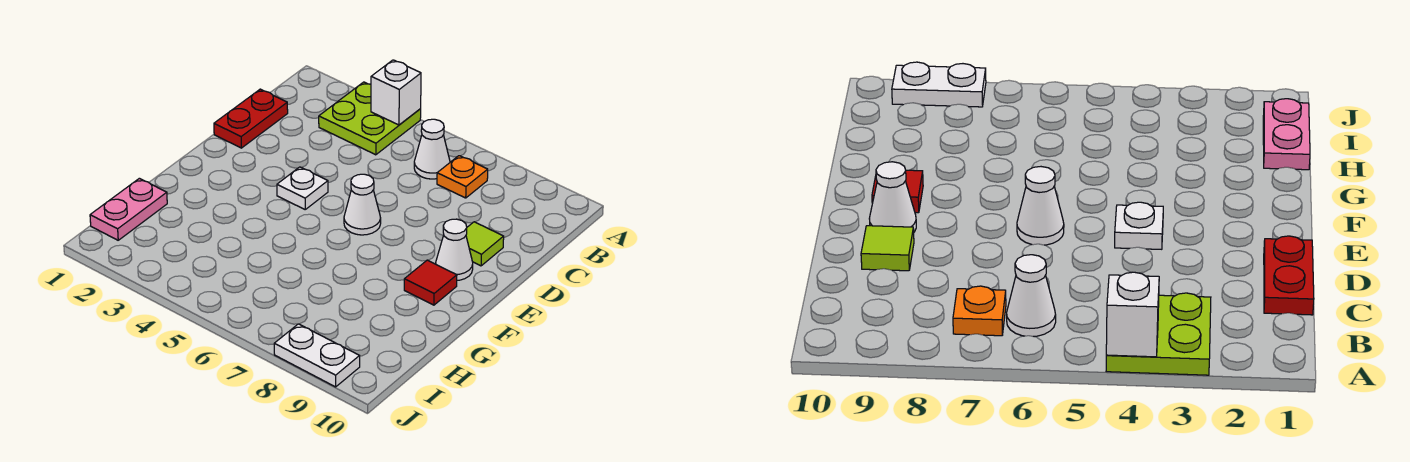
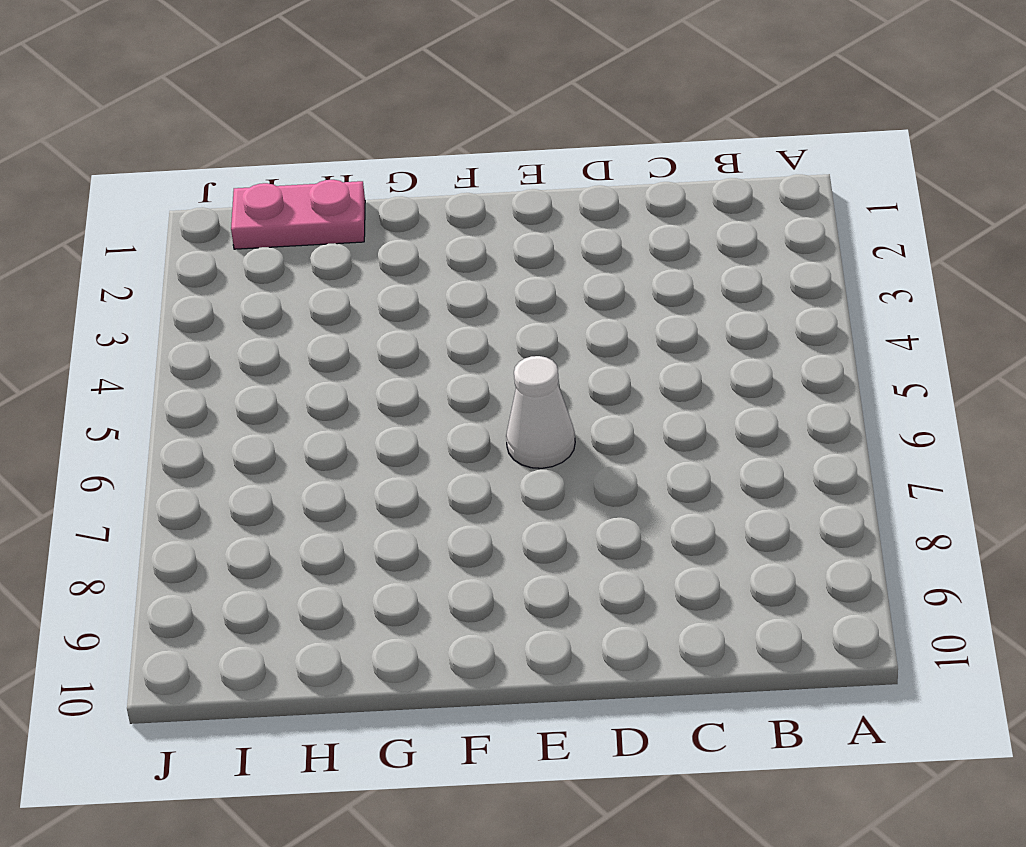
none -> lime 2x2 plate [319,82,421,155]
none -> white 1x1 cone [414,119,450,179]
none -> orange 1x1 plate [437,156,488,198]

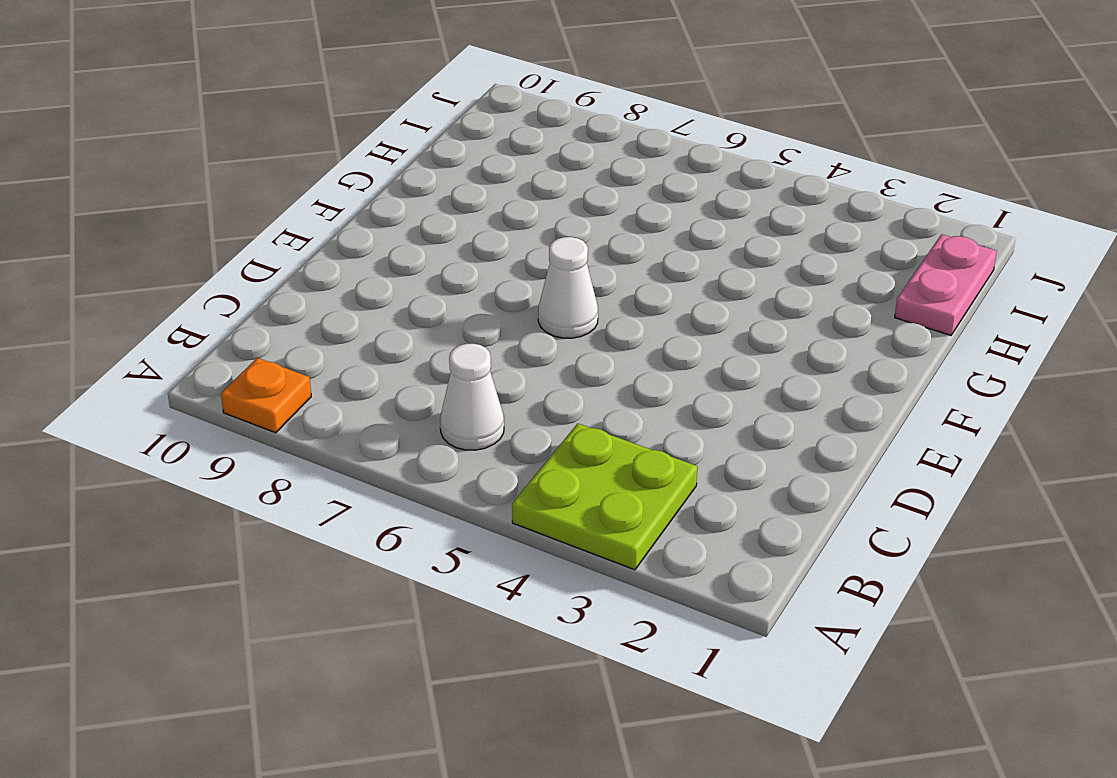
orange 1x1 plate [221,358,311,433] -> orange 1x1 plate moved to [437,156,488,198]
none -> red 1x2 plate [214,89,288,148]
none -> lime 1x1 tile [466,222,504,266]
none -> white 1x1 plate [277,167,328,209]

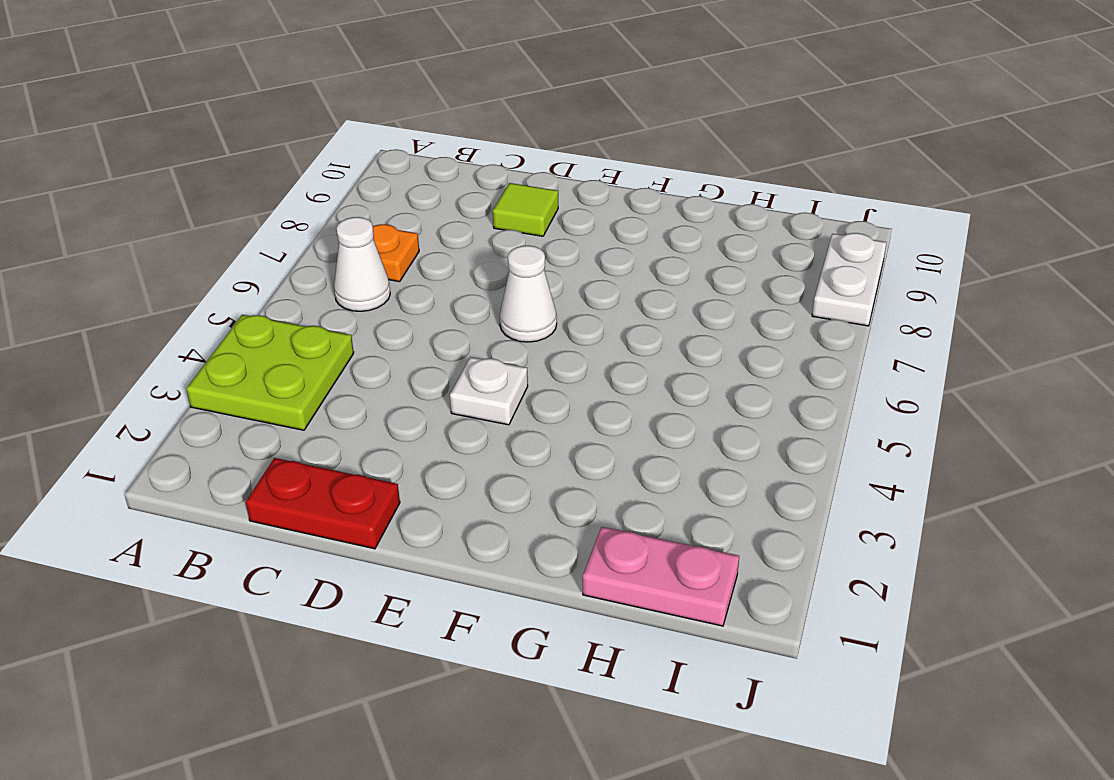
none -> white 1x1 cone [436,219,473,280]
none -> red 1x1 tile [404,260,457,305]
none -> white 1x1 brick [371,60,421,125]

